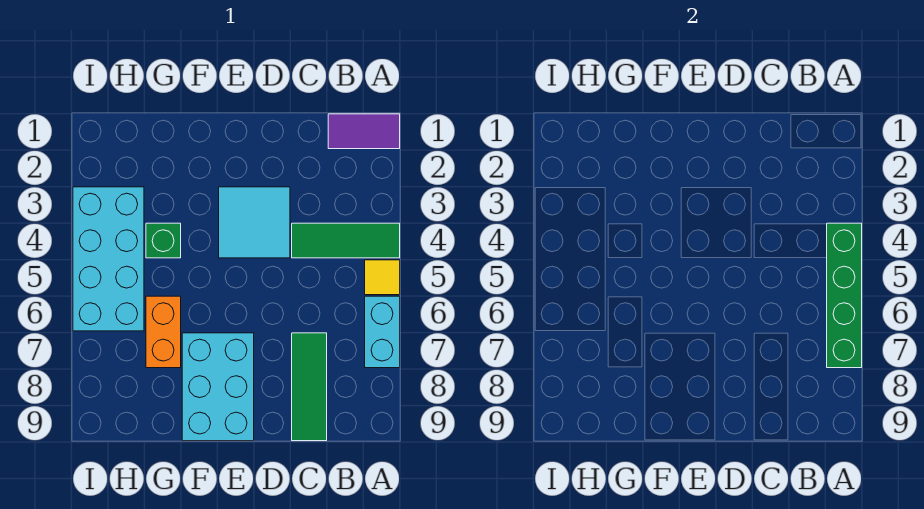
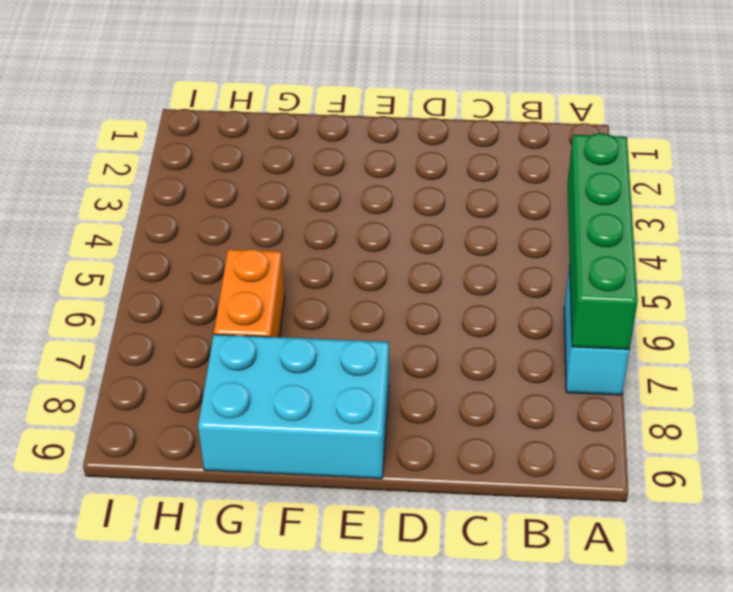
cyan 2x3 brick [198,334,389,479] -> cyan 2x3 brick turned to [182,333,254,441]
none -> purple 1x2 tile [328,114,400,149]
none -> green 1x3 tile [292,223,400,258]

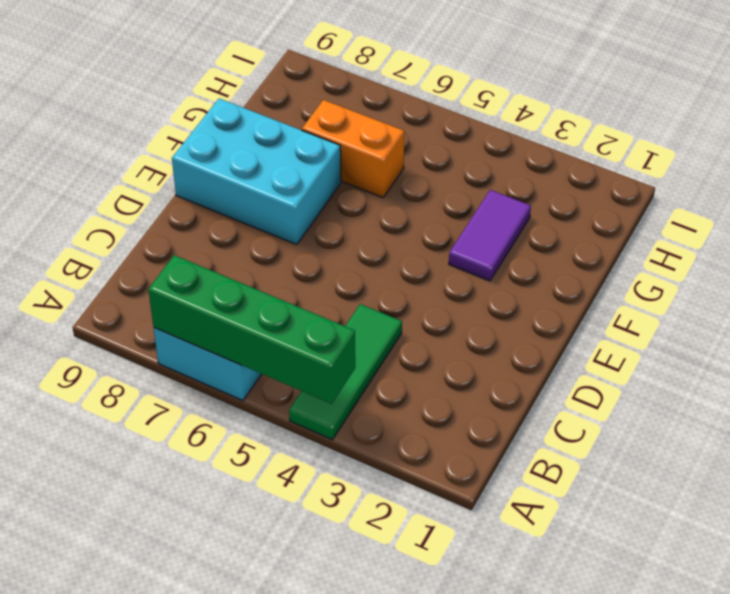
purple 1x2 tile [449,190,531,281] -> purple 1x2 tile moved to [328,114,400,149]
none -> yellow 1x1 tile [365,260,400,295]
none -> green 1x3 tile [292,333,327,441]

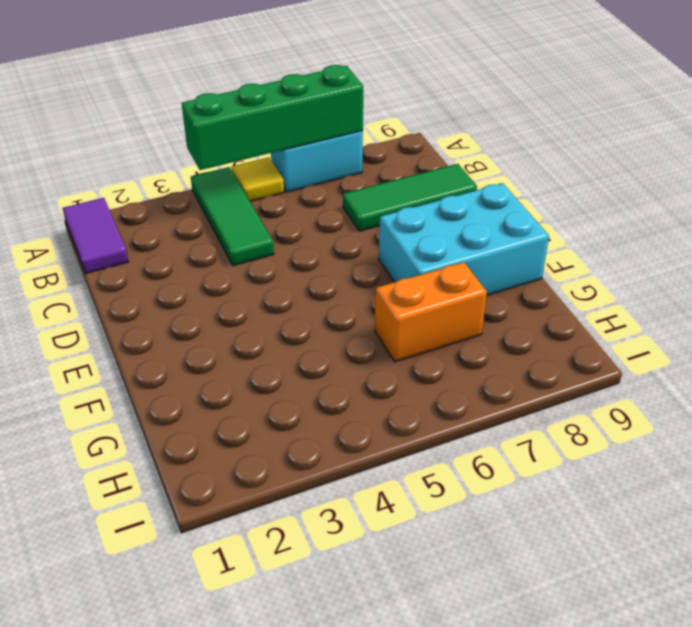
none -> cyan 2x2 tile [219,187,290,258]
none -> green 1x1 brick [146,223,181,258]

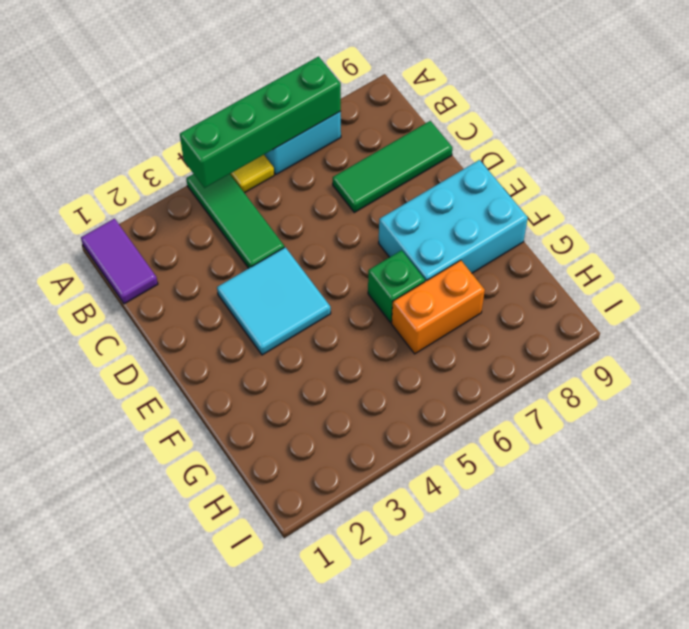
green 1x1 brick [368,250,425,323] -> green 1x1 brick moved to [146,223,181,258]
none -> cyan 2x4 brick [73,187,144,331]

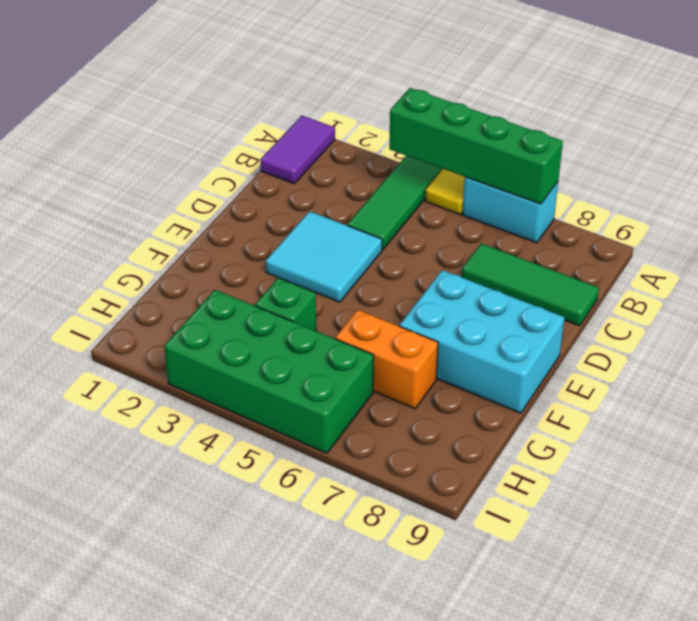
green 2x4 brick [164,290,374,453] -> cyan 2x4 brick [73,187,144,331]

